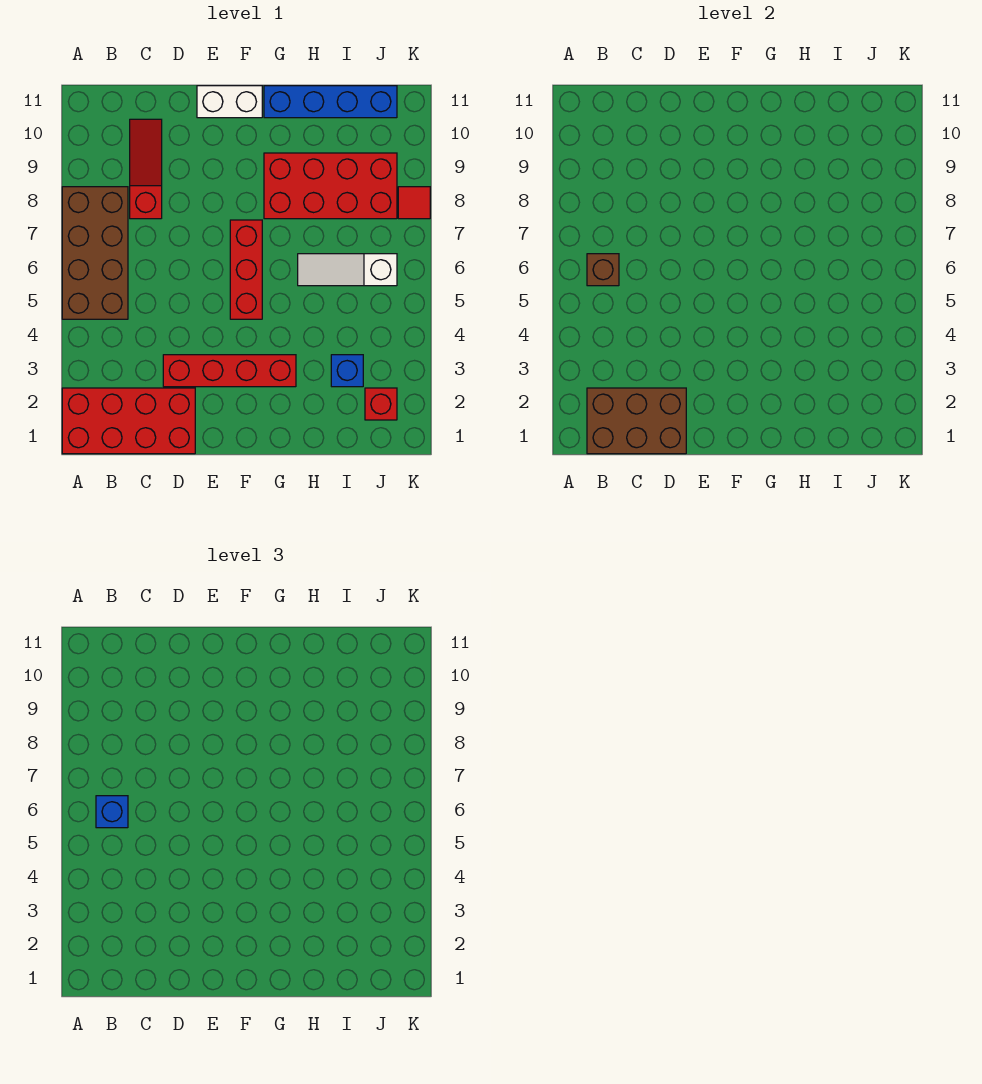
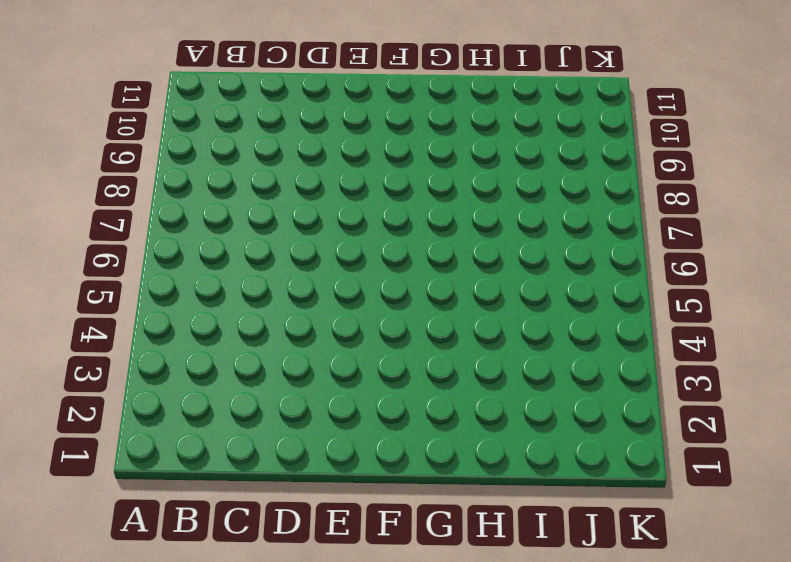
none -> red 2x4 brick [62,388,195,454]
none -> brown 2x4 brick [62,187,128,319]
none -> red 1x3 slope [130,119,162,219]

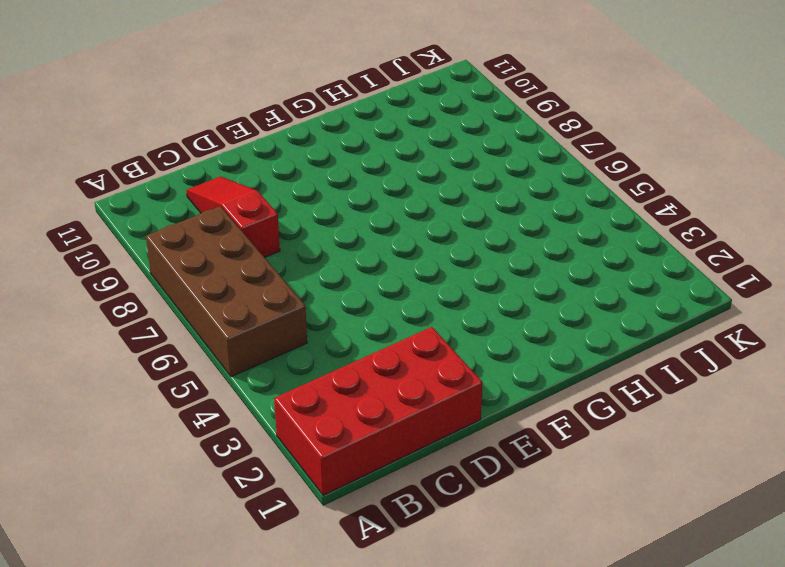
none -> red 1x4 brick [163,355,296,387]
none -> white 1x2 brick [197,86,262,118]
none -> red 1x3 brick [230,220,262,319]

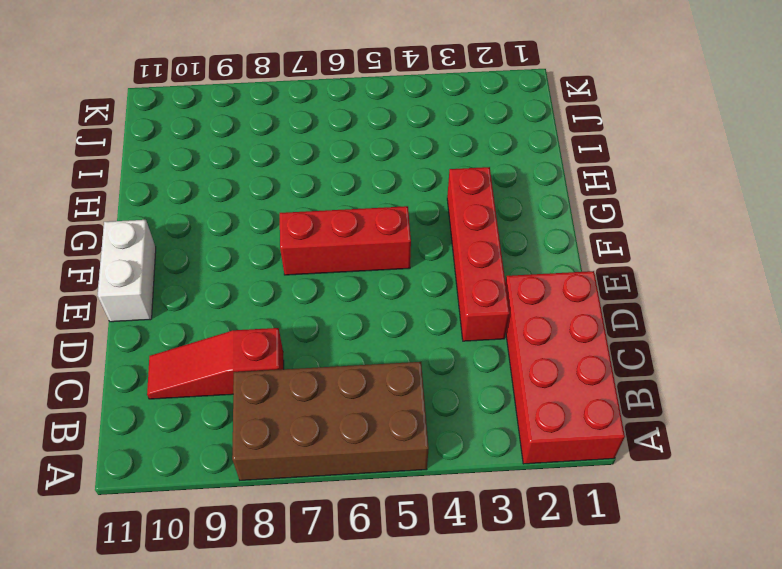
none -> red 2x4 brick [264,153,397,219]
none -> blue 1x4 brick [264,86,397,118]
none -> white 1x3 slope [298,254,397,286]

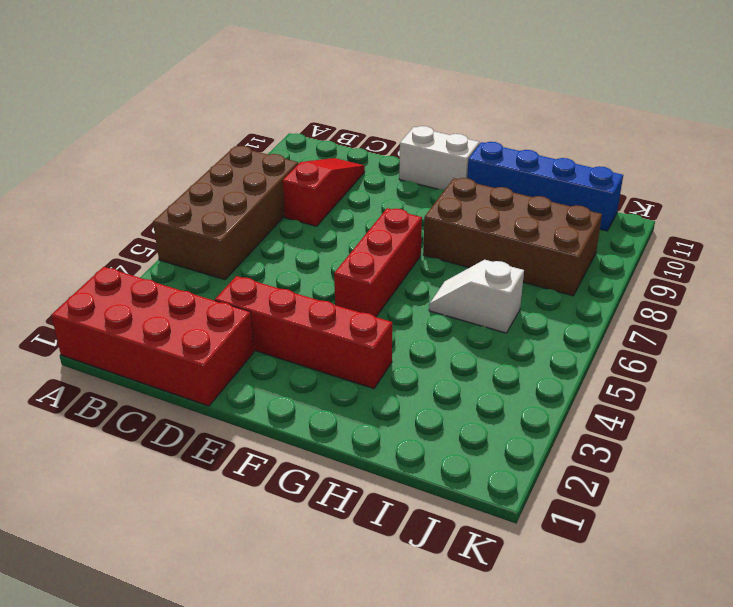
brown 2x4 brick [423,178,602,296] -> red 2x4 brick [264,153,397,219]
white 1x2 slope [429,260,524,333] -> white 1x3 slope [298,254,397,286]
none -> blue 1x1 brick [331,355,363,387]
none -> red 1x1 brick [365,388,397,420]
none -> red 1x1 tile [398,187,430,219]

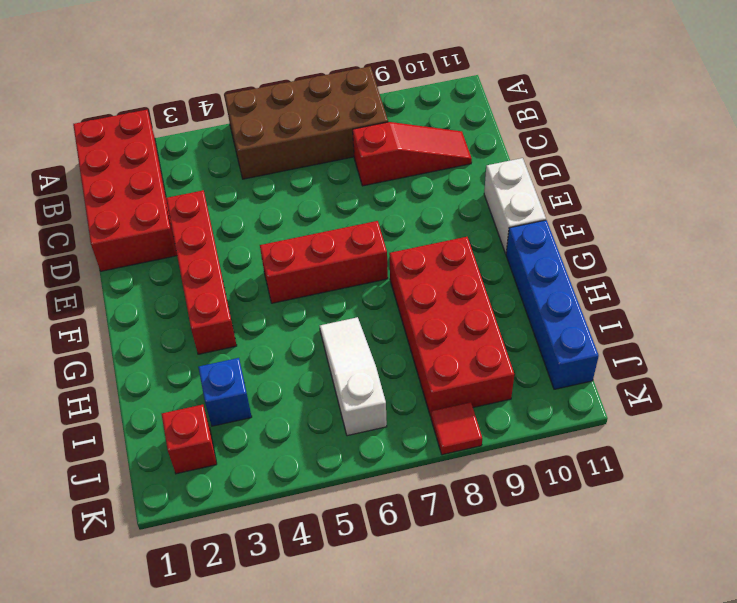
none -> brown 2x3 brick [587,388,686,454]
none -> brown 1x1 brick [587,254,619,286]
none -> blue 1x1 brick [96,796,128,828]

